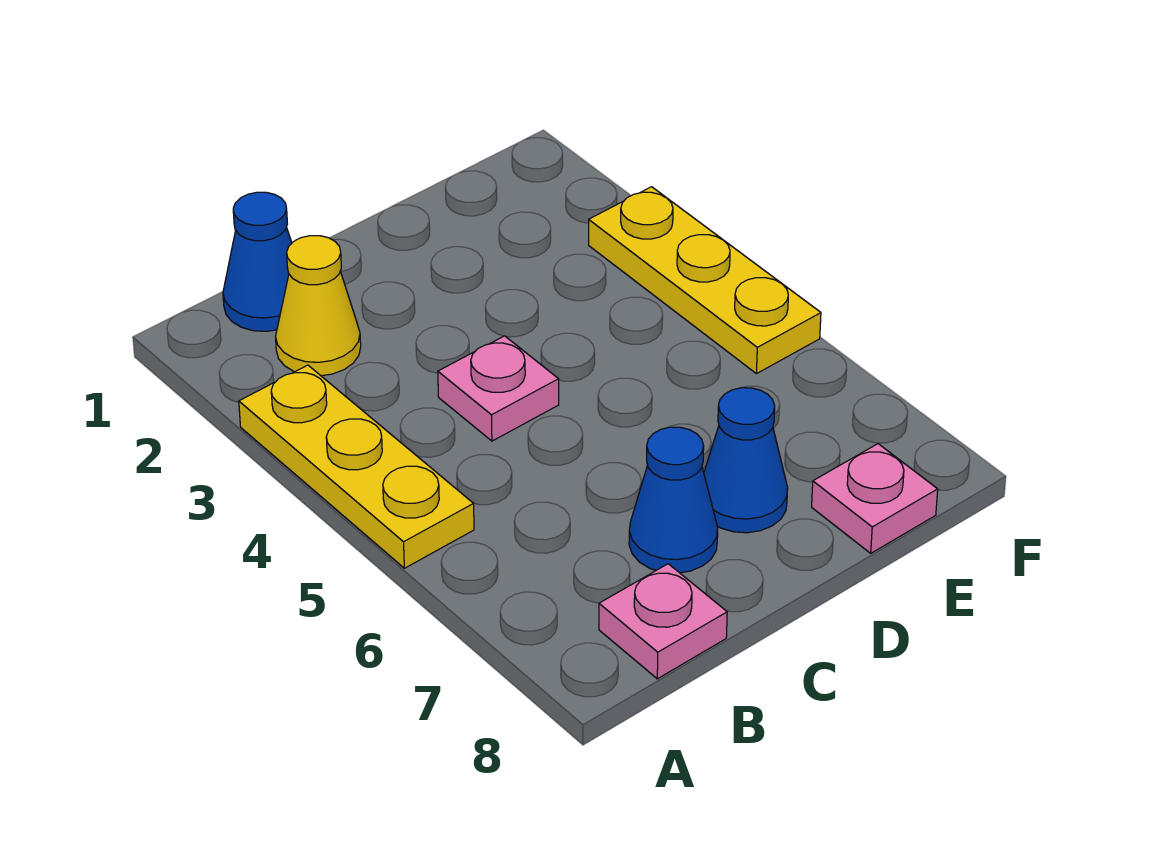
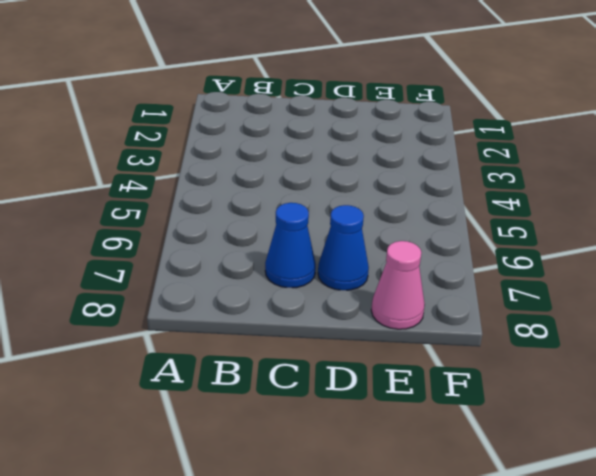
pink 1x1 cone [371,241,425,329] -> pink 1x1 plate [812,444,938,553]
none -> yellow 1x3 plate [239,365,474,568]
none -> blue 1x1 cone [223,192,292,331]

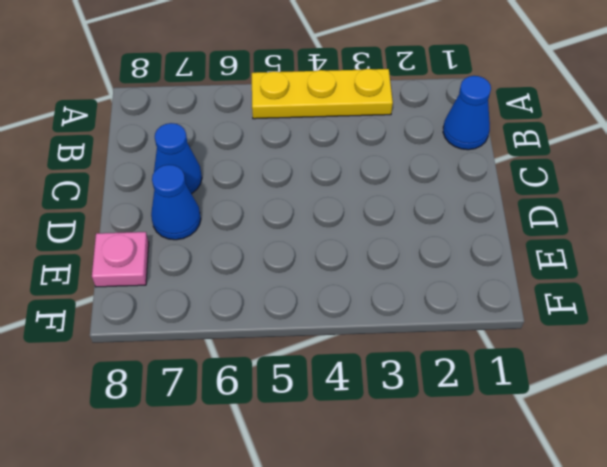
none -> yellow 1x1 cone [276,236,361,376]
none -> pink 1x1 plate [599,564,727,679]

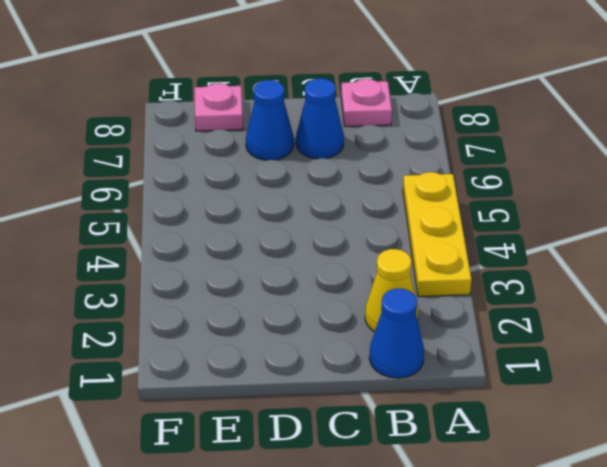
none -> pink 1x1 plate [438,336,559,441]
none -> yellow 1x3 plate [589,187,821,374]

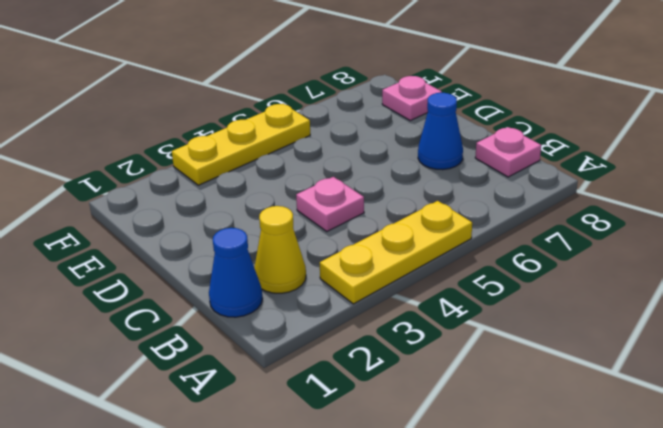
none -> blue 1x1 cone [704,388,788,533]

